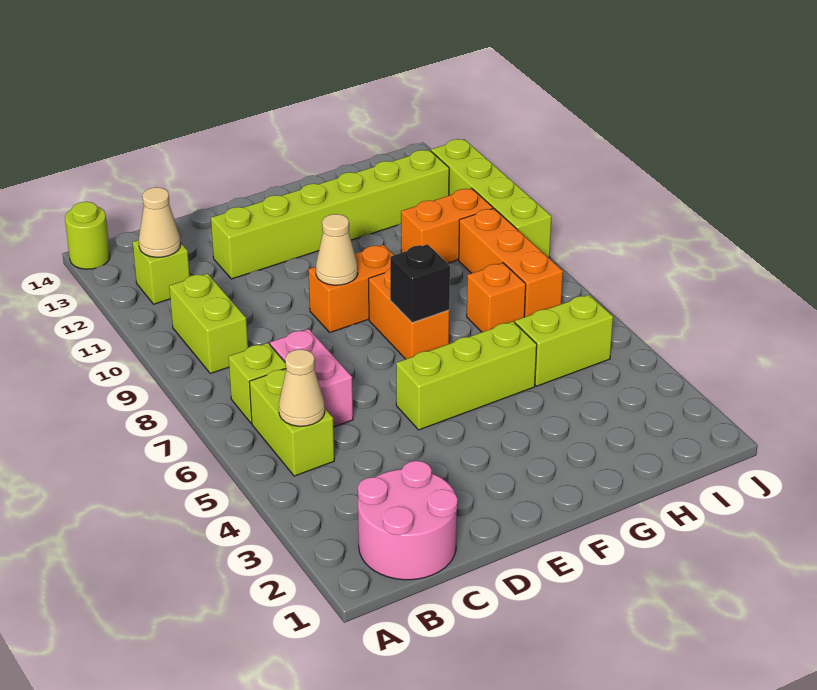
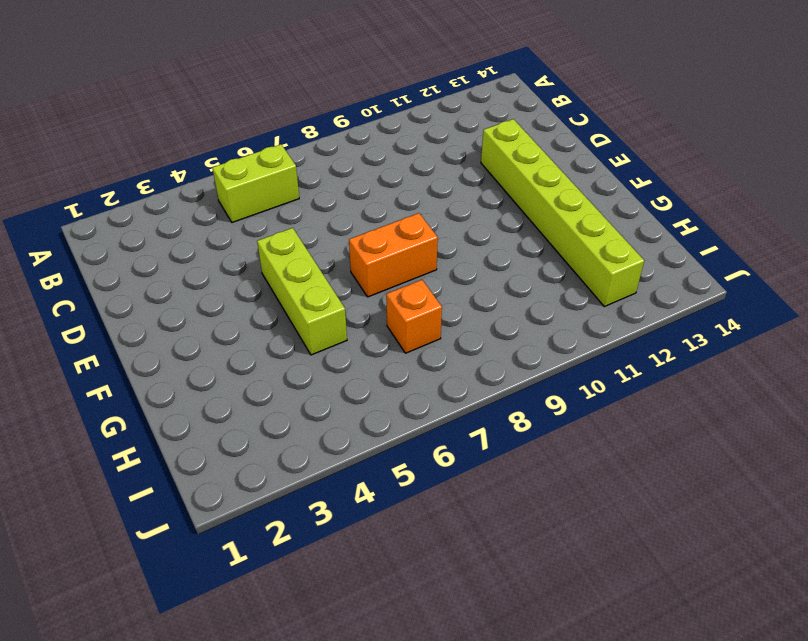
none -> lime 1x1 round brick [65,202,110,269]
none -> pink 2x2 round brick [358,461,458,580]
none -> lime 1x1 brick [228,343,286,423]

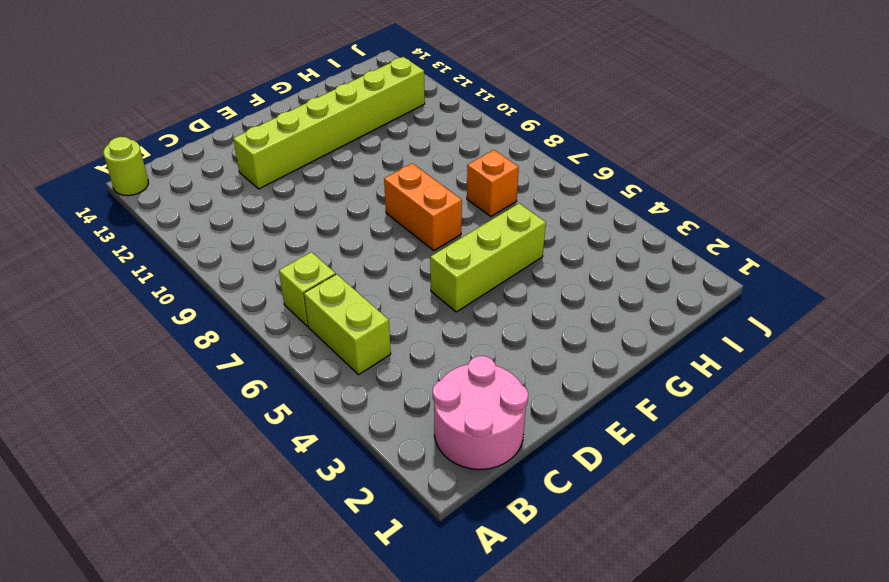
none -> lime 1x2 brick [169,273,248,373]
none -> lime 1x1 brick [133,240,190,304]
none -> pink 1x2 brick [270,329,353,427]

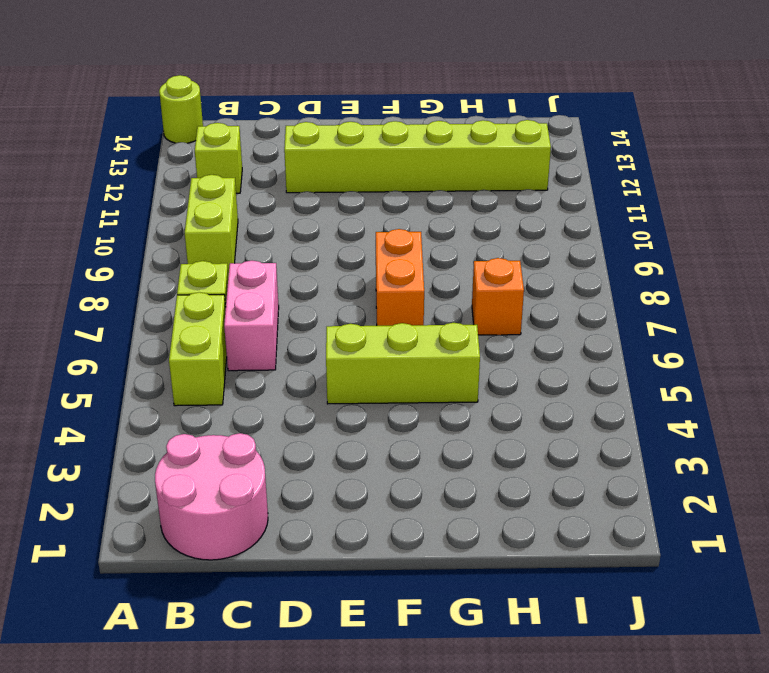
none -> orange 1x2 brick [308,245,394,332]
none -> lime 1x2 brick [515,295,613,386]
none -> orange 1x2 brick [401,188,493,263]

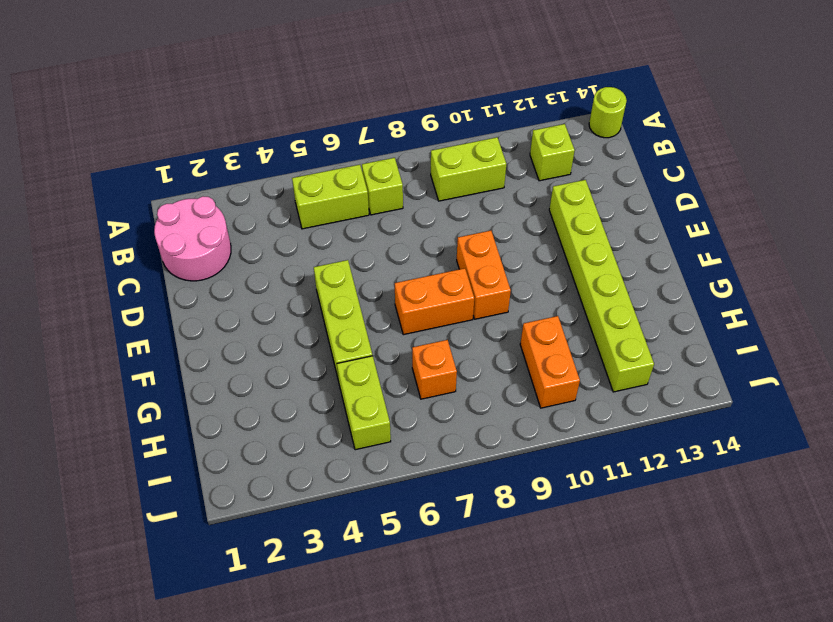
none -> pink 1x2 brick [270,329,353,427]
none -> orange 1x3 brick [459,208,563,317]
none -> lime 1x4 brick [431,139,552,258]

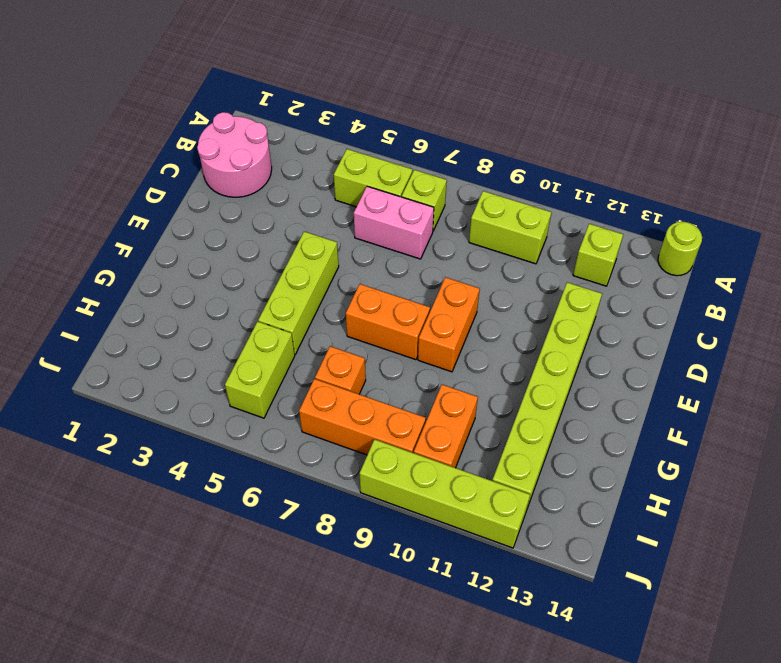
none -> tan 1x1 cone [279,349,325,426]
none -> tan 1x1 cone [139,187,181,257]
none -> tan 1x1 cone [316,214,358,285]

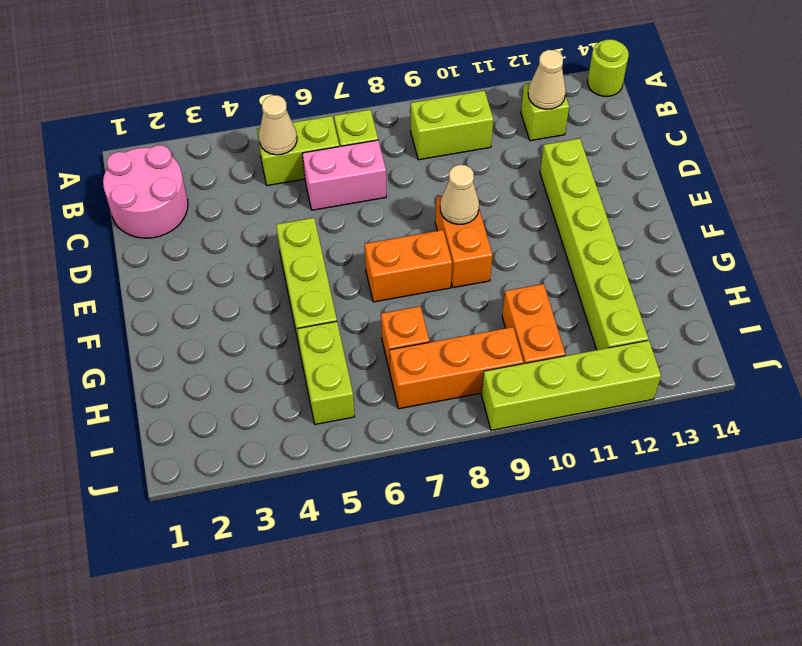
none -> black 1x1 brick [390,244,450,323]

